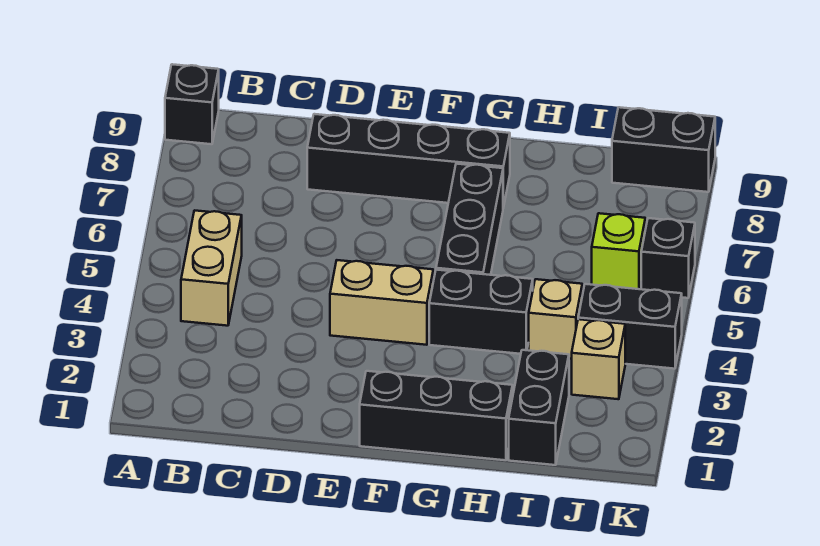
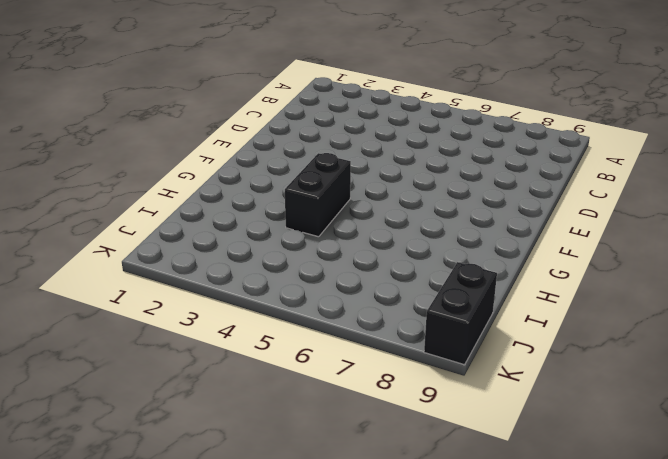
none -> black 1x1 brick [165,64,219,144]
none -> tan 1x2 brick [181,210,242,326]
none -> black 1x4 brick [307,114,510,208]

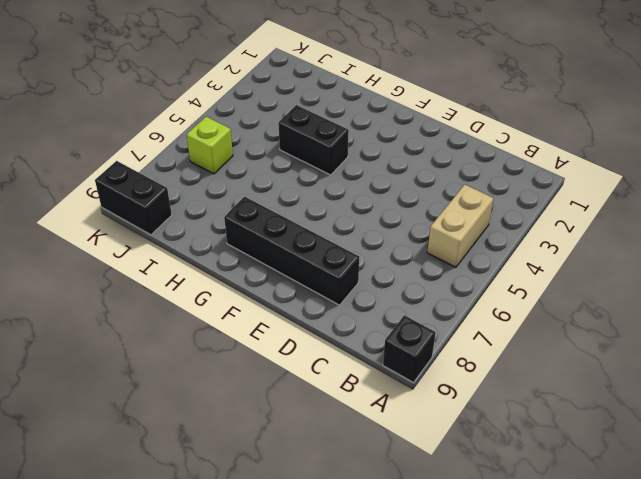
none -> tan 1x2 brick [330,260,433,345]
none -> black 1x3 brick [360,371,513,460]
none -> black 1x3 brick [436,164,503,275]

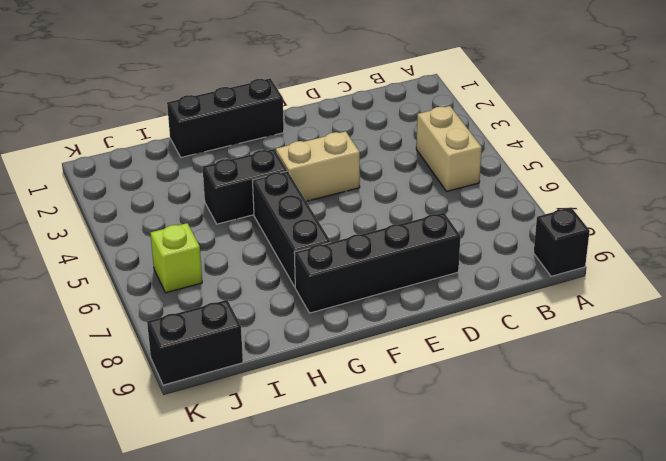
none -> black 1x2 brick [509,350,569,465]
none -> tan 1x1 brick [529,279,582,359]
none -> tan 1x1 brick [572,319,625,399]

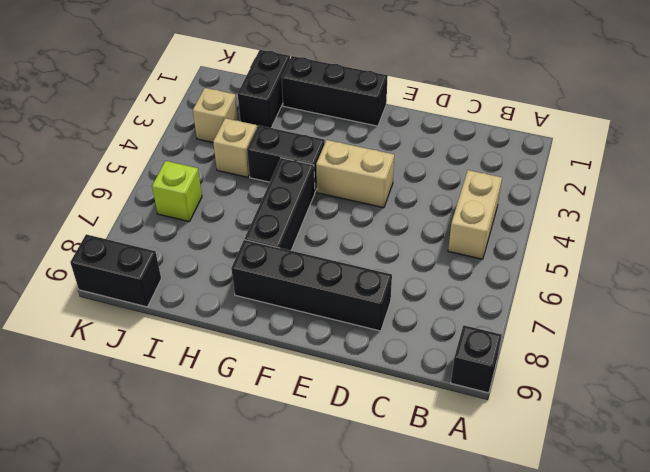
none -> black 1x2 brick [578,284,682,369]
none -> black 1x1 brick [641,218,695,298]

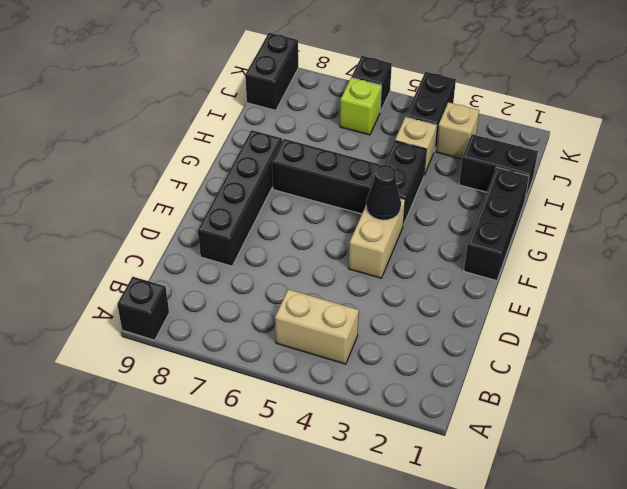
black 1x1 cone [366,165,401,220] -> none

